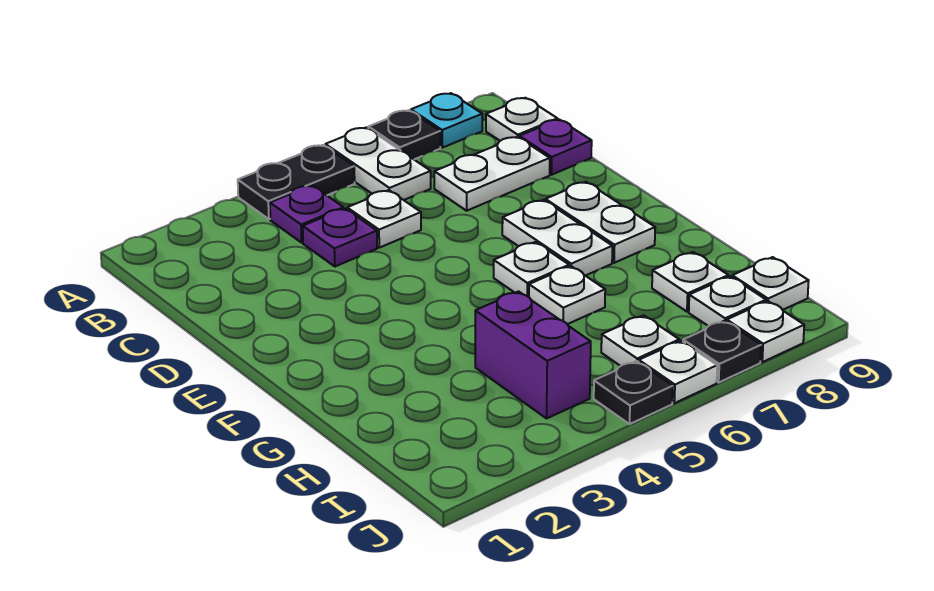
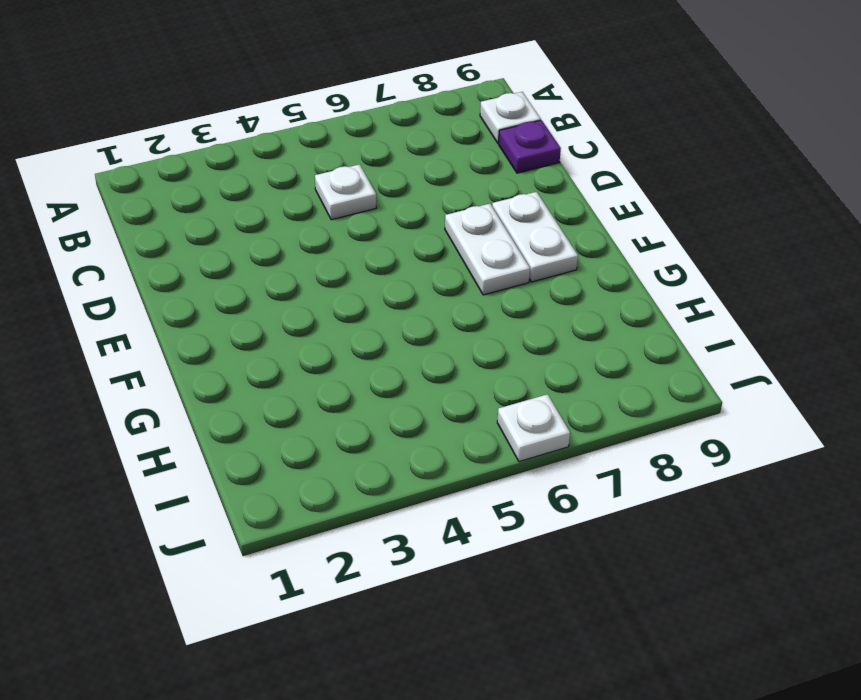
none -> black 1x2 plate [238,145,355,219]
none -> white 1x2 plate [325,127,431,200]
none -> black 1x1 plate [368,110,440,159]

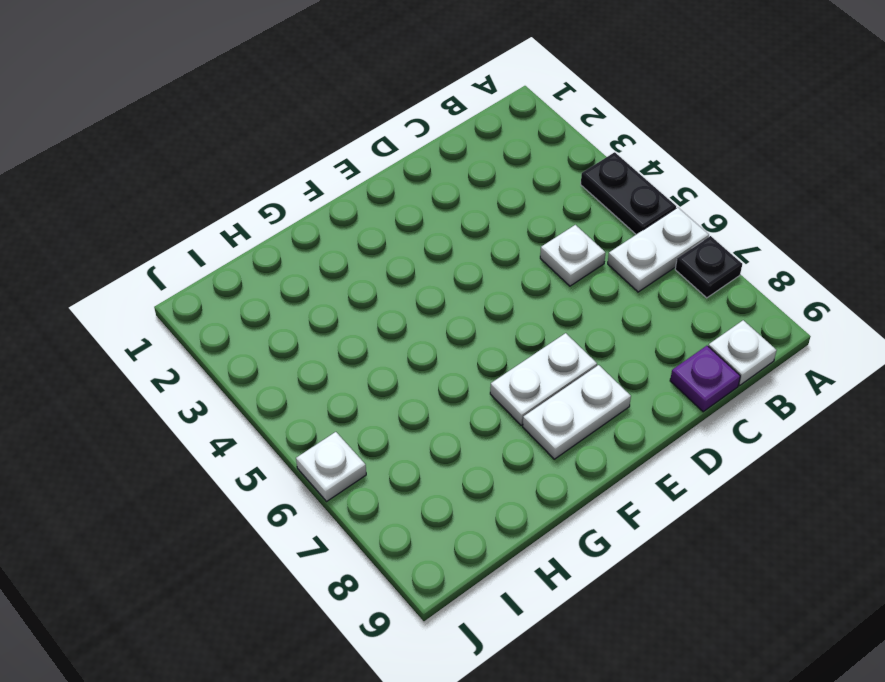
none -> cyan 1x1 plate [411,93,482,148]
none -> purple 1x1 plate [270,185,343,243]
none -> purple 1x1 plate [303,208,377,266]

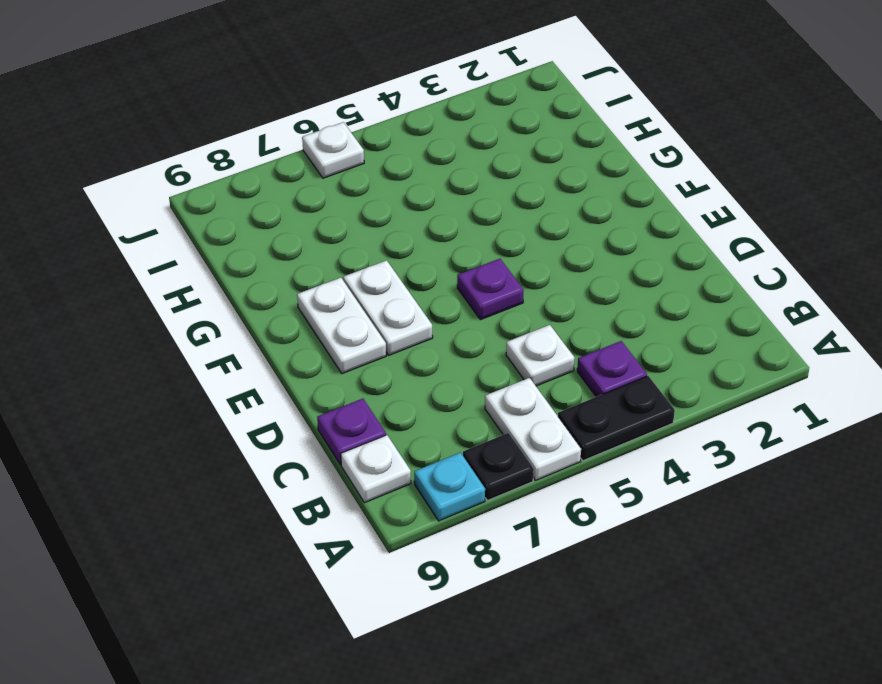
purple 1x1 plate [457,259,524,320] -> purple 1x1 plate moved to [303,208,377,266]
none -> white 1x2 plate [434,137,550,211]
none -> white 1x1 plate [494,242,569,297]
none -> white 1x1 plate [529,266,605,324]

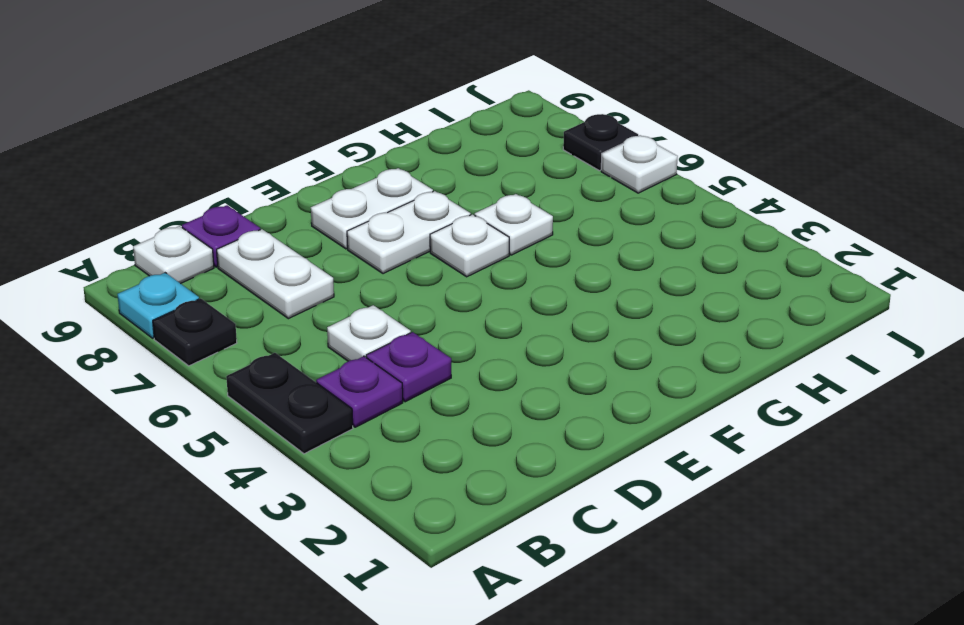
none -> white 1x2 plate [325,127,431,200]
none -> purple 1x2 brick [475,291,591,418]
none -> white 1x1 plate [652,252,728,312]

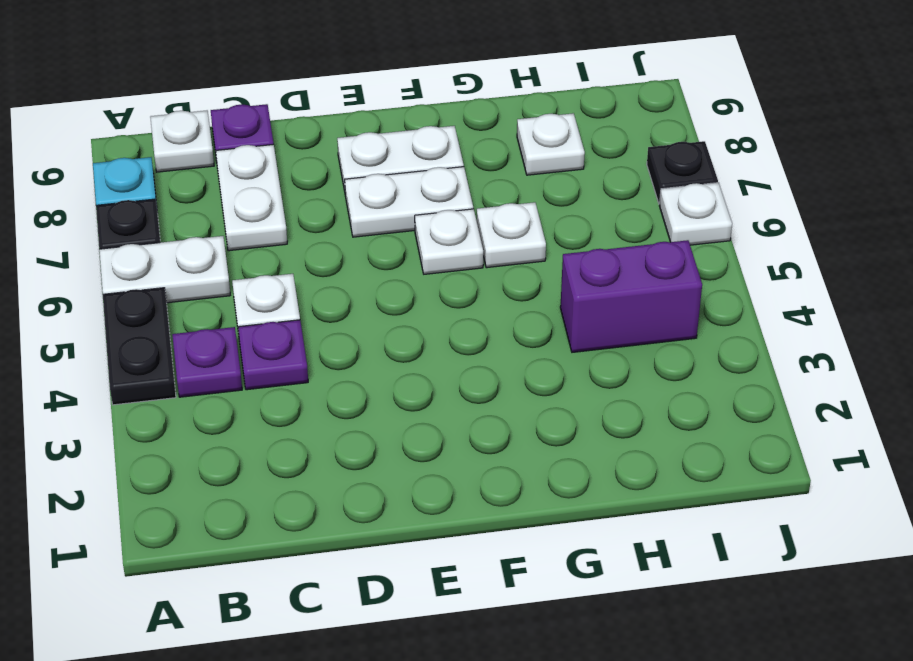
none -> white 1x1 plate [601,315,679,366]
none -> white 1x1 plate [689,276,766,326]
none -> white 1x1 plate [732,257,809,310]

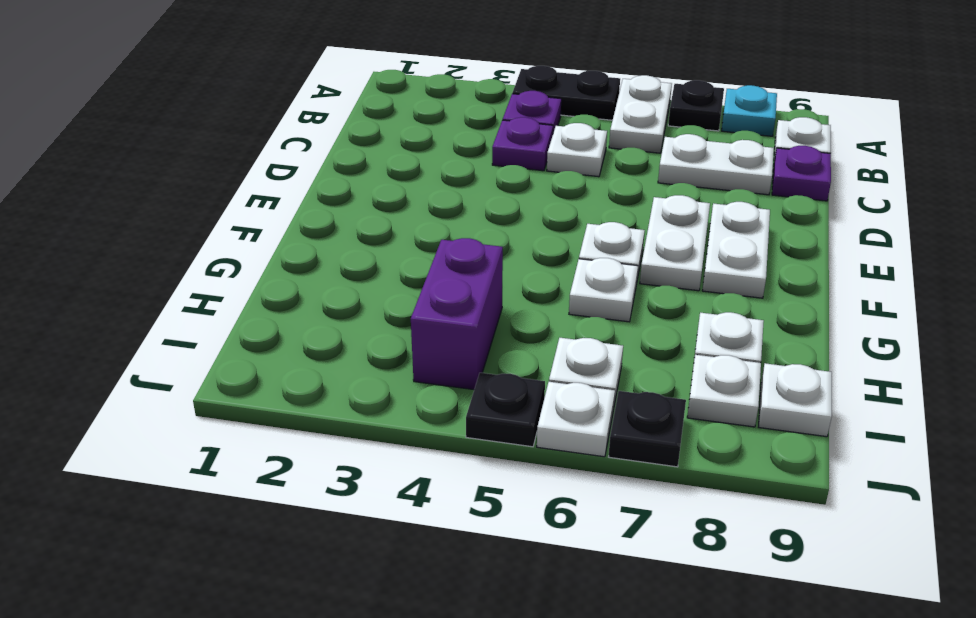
none -> white 1x1 plate [727,301,804,362]

